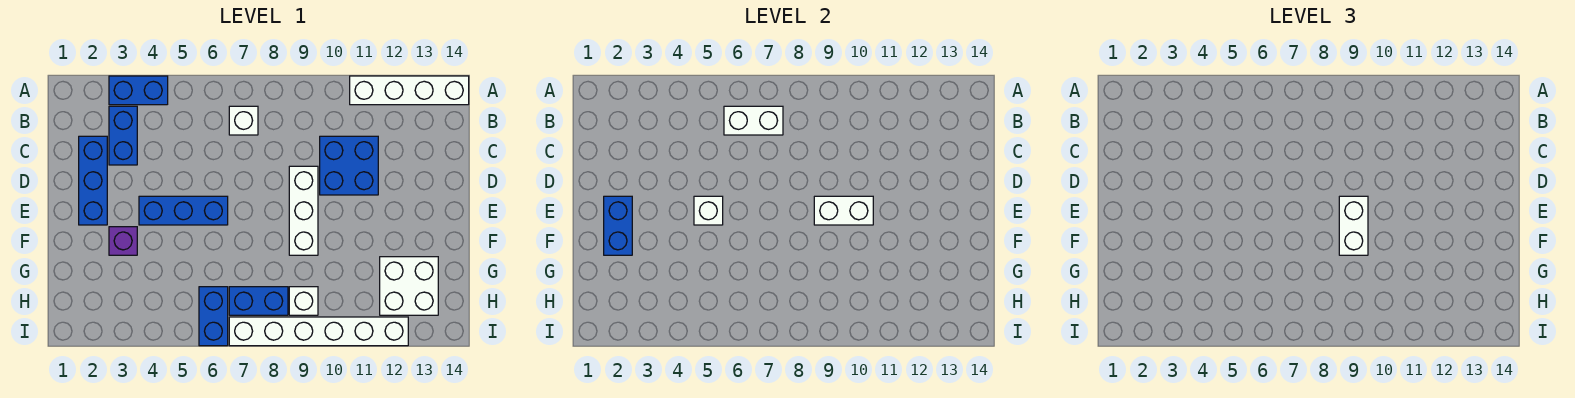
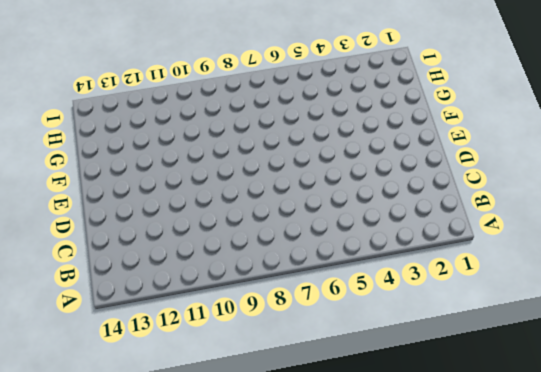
none -> blue 1x2 brick [109,76,168,105]
none -> white 1x4 brick [350,76,469,105]
none -> blue 1x2 brick [109,106,137,165]

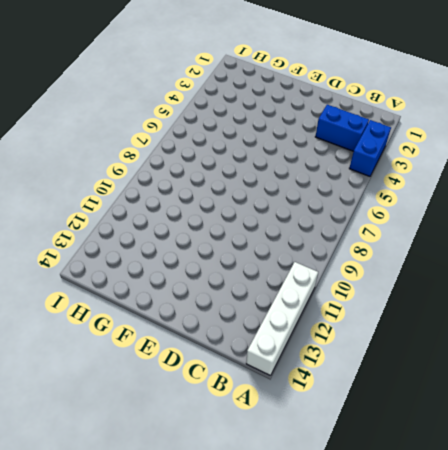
none -> white 1x1 brick [229,106,258,135]
none -> blue 1x3 brick [79,136,107,225]
none -> blue 2x2 brick [320,136,378,195]

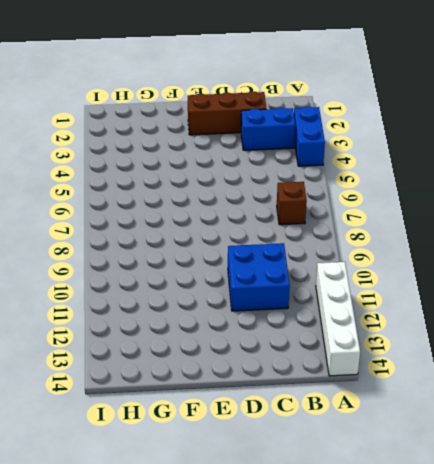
brown 1x1 brick [277,182,307,225] -> white 1x1 brick [229,106,258,135]
brown 1x3 brick [188,91,266,135] -> blue 1x3 brick [79,136,107,225]
none -> white 1x3 brick [289,166,318,255]
none -> blue 1x3 brick [139,196,228,225]
none -> purple 1x1 brick [109,227,137,255]

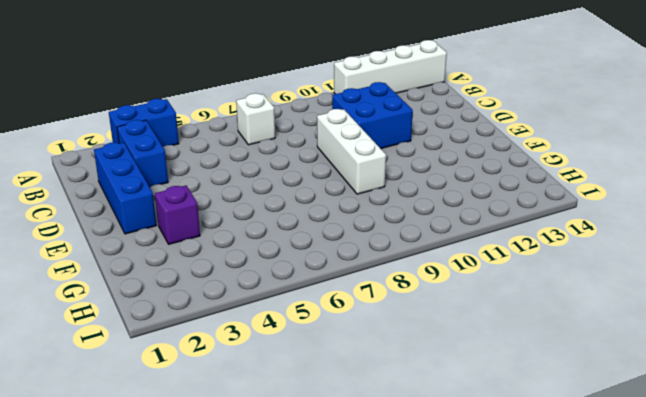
none -> blue 1x3 brick [139,196,228,225]
none -> white 2x2 brick [380,257,438,315]
none -> blue 1x2 brick [199,287,228,346]

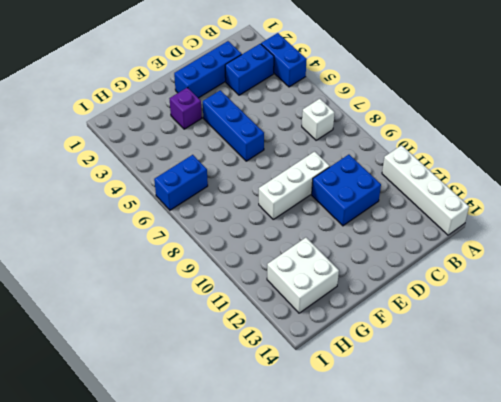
none -> blue 1x2 brick [229,287,288,315]
none -> white 1x1 brick [289,287,318,315]
none -> white 1x6 brick [229,317,408,346]

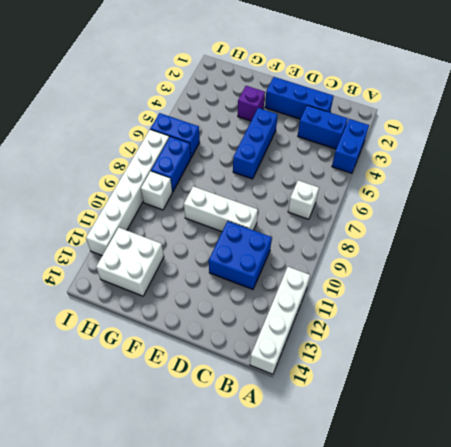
none -> white 1x2 brick [724,106,783,135]
none -> blue 1x2 brick [604,196,632,255]
none -> white 1x1 brick [694,196,723,225]

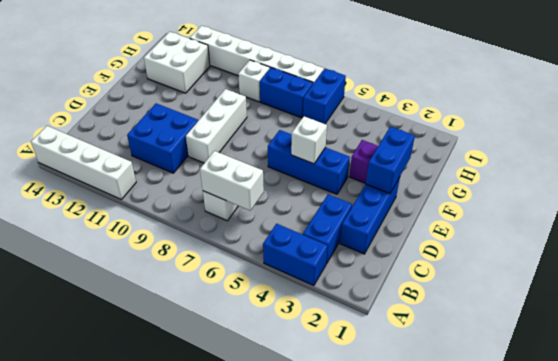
none -> white 1x2 brick [814,196,873,225]
none -> white 1x2 brick [1339,196,1368,255]

